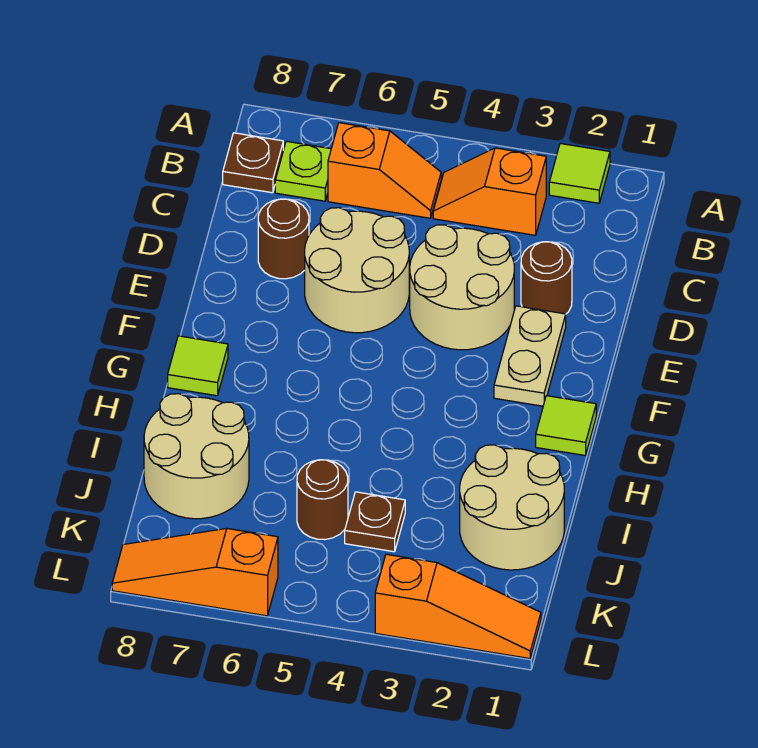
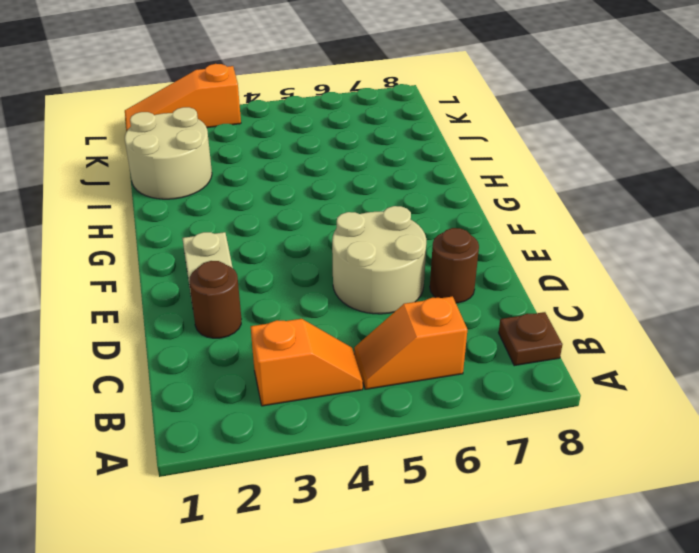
none -> lime 1x1 tile [549,143,610,203]
none -> lime 1x1 plate [275,141,331,201]
none -> tan 2x2 round brick [410,225,514,350]

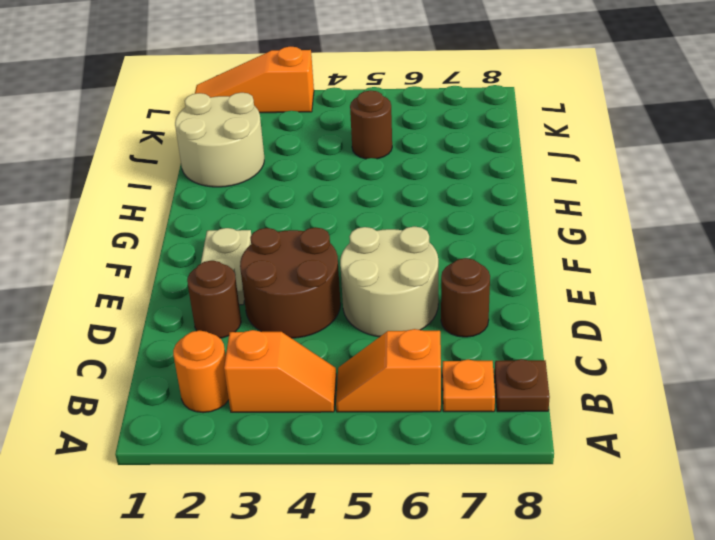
orange 1x1 round brick [173,330,229,413] -> none
orange 1x1 plate [442,359,495,412] -> lime 1x1 plate [275,141,331,201]
brown 2x2 round brick [240,227,341,338] -> tan 2x2 round brick [410,225,514,350]
none -> lime 1x1 tile [549,143,610,203]
none -> lime 1x1 tile [536,396,596,455]
none -> lime 1x1 tile [168,336,228,396]

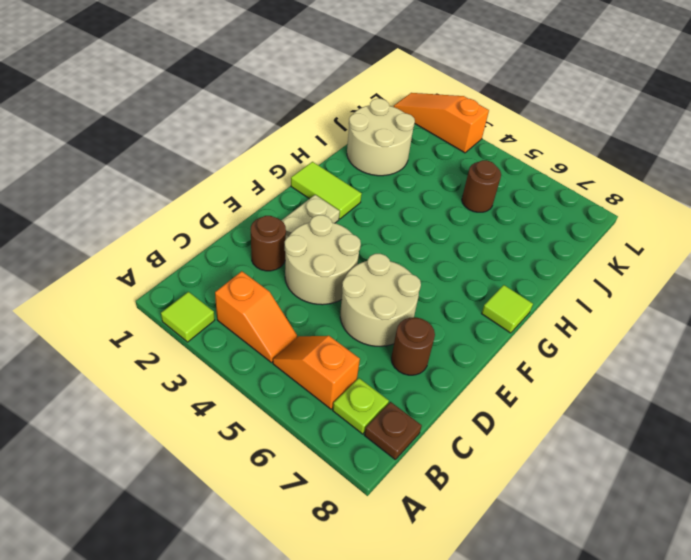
lime 1x2 tile [291,162,362,219] -> lime 1x1 tile [536,396,596,455]
none -> tan 2x2 round brick [144,394,249,519]
none -> brown 1x1 plate [345,492,405,552]
none -> orange 1x3 slope [112,529,278,616]

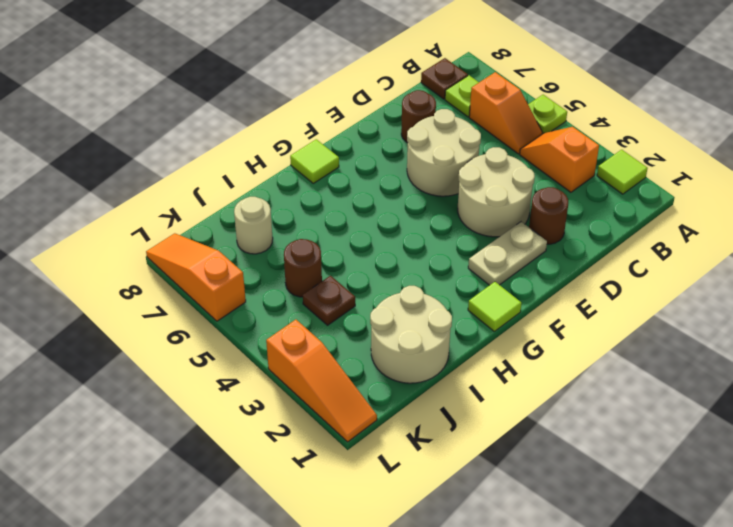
lime 1x1 plate [528,95,567,134] -> none
tan 1x1 round brick [234,197,273,254] -> tan 2x2 round brick [144,394,249,519]

